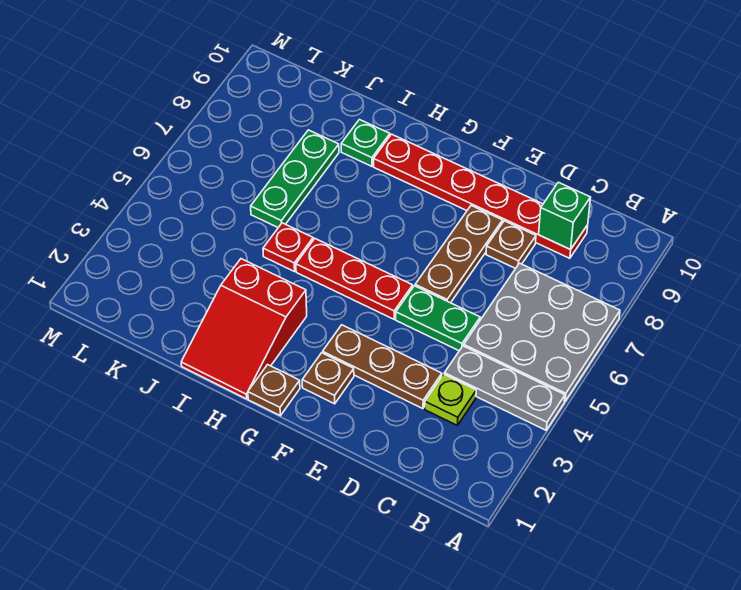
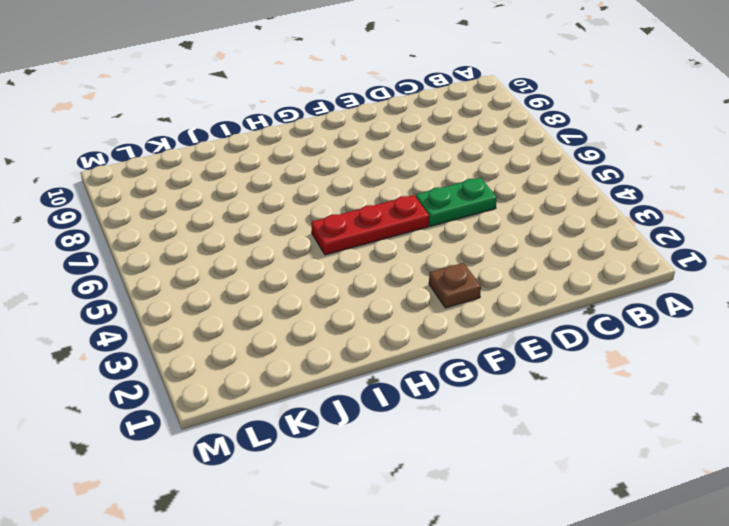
none -> grey 1x3 plate [444,346,565,430]
none -> grey 3x3 plate [464,263,620,401]
none -> lime 1x1 plate [425,374,476,426]

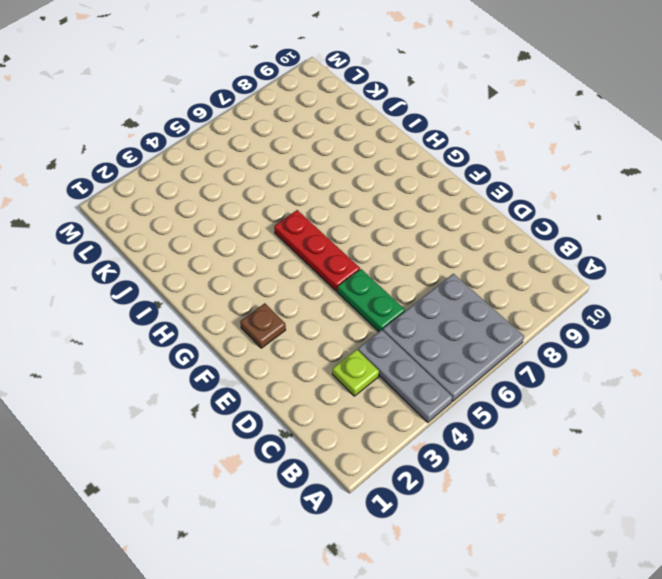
none -> red 1x6 plate [374,134,588,258]
none -> brown 1x3 plate [323,325,442,409]
none -> brown 1x1 plate [486,221,536,269]

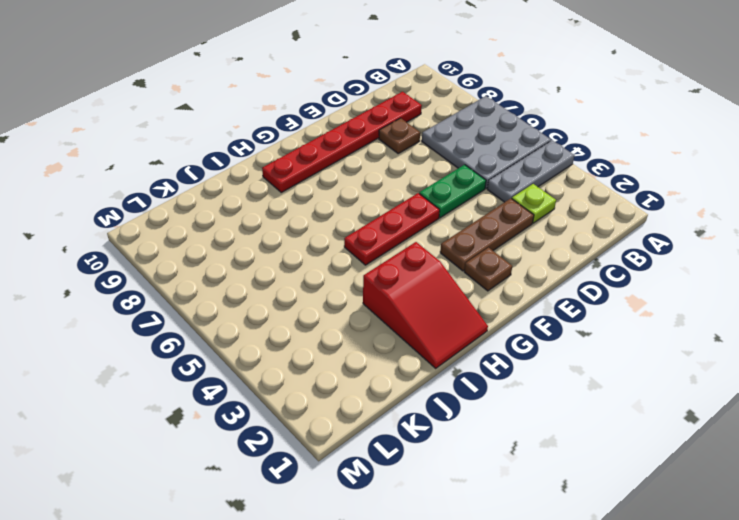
none -> brown 1x3 plate [415,206,503,303]
none -> brown 1x1 plate [248,365,300,416]
none -> red 1x1 plate [263,223,313,272]

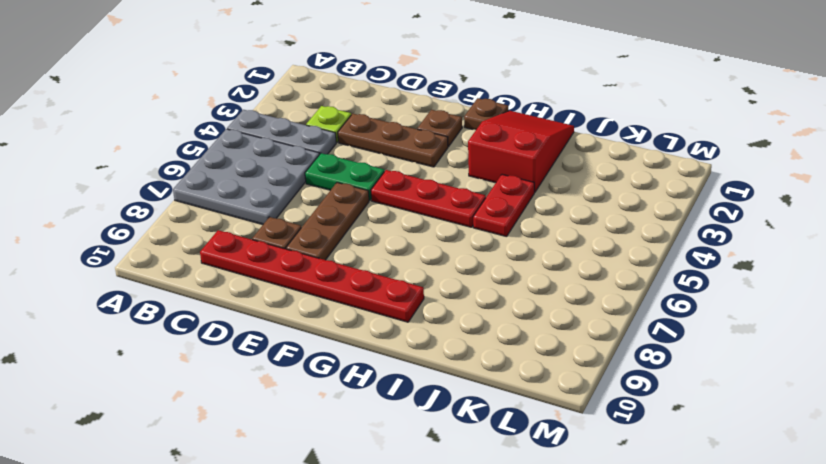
red 1x2 plate [473,174,534,237] -> red 1x1 plate [263,223,313,272]
none -> green 1x1 plate [341,120,390,166]
none -> green 1x3 plate [251,130,339,227]
none -> green 1x1 brick [539,182,590,249]

